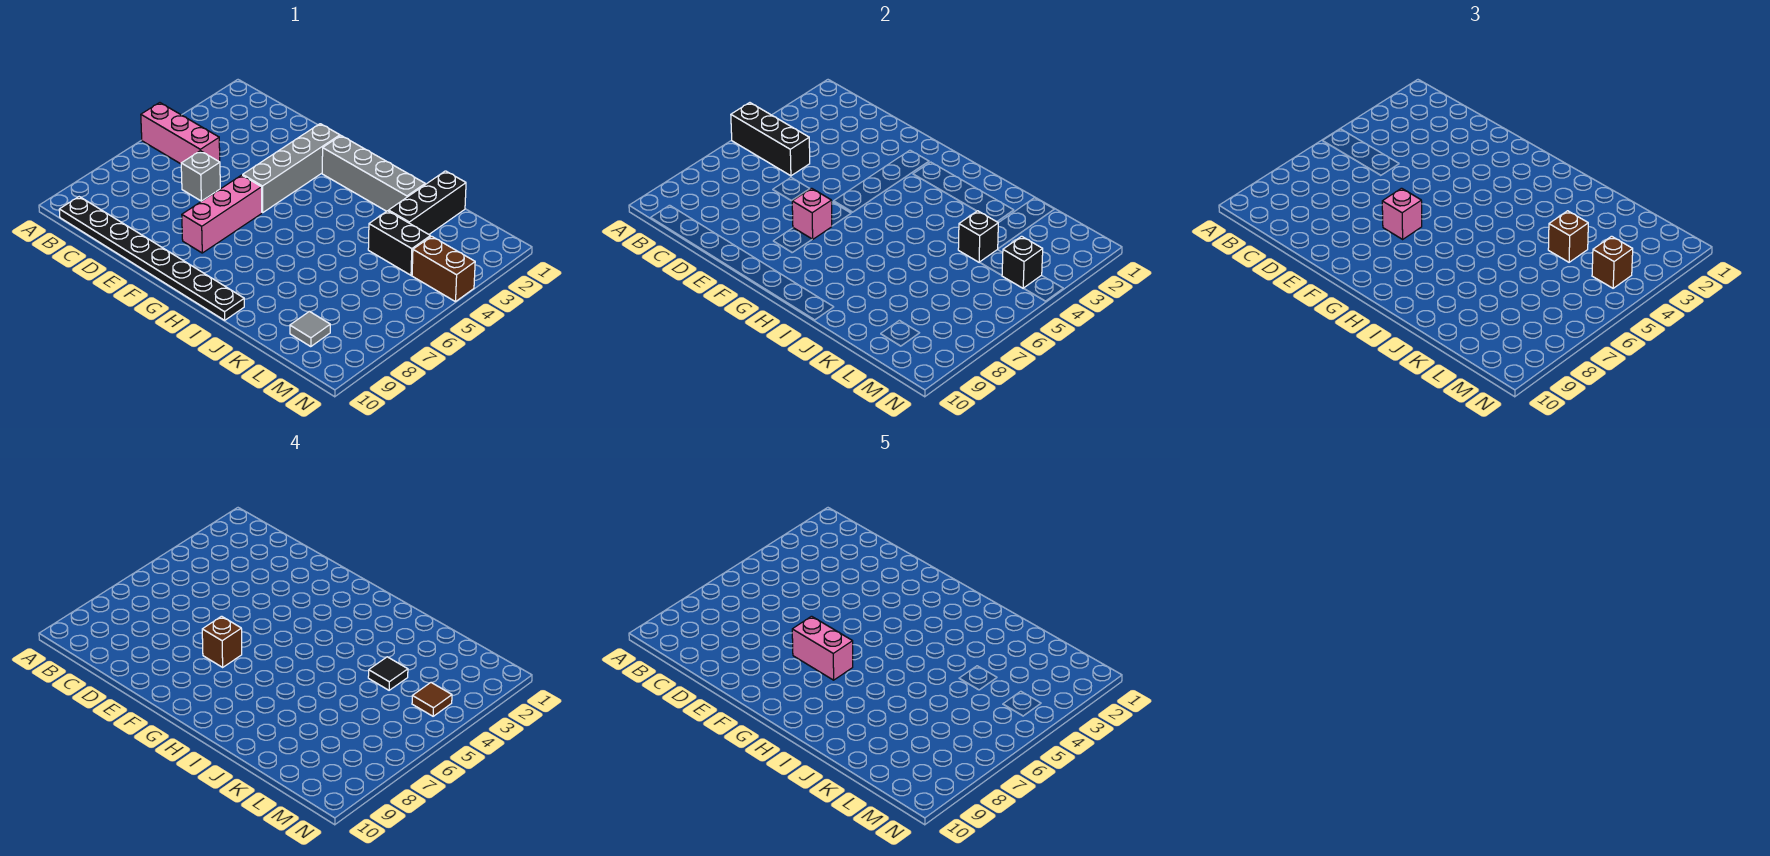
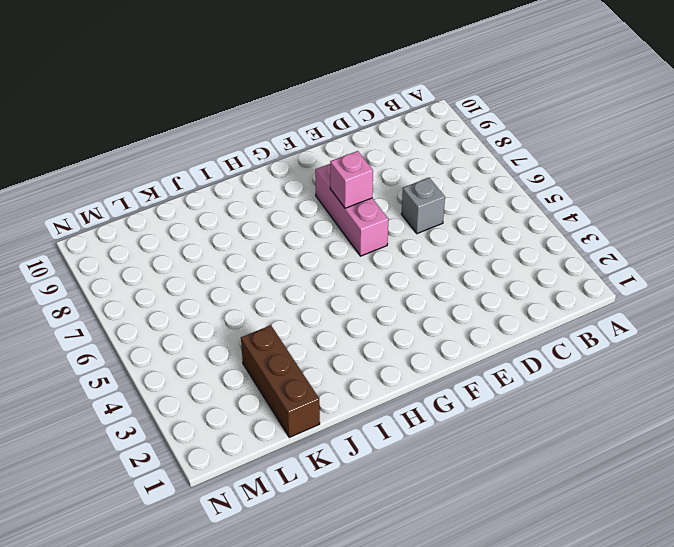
brown 1x3 brick [241,325,320,437] -> black 1x3 brick [389,171,466,234]
none -> pink 1x3 brick [141,103,220,164]
none -> black 1x8 plate [59,197,244,320]
none -> grey 1x4 brick [243,124,340,212]

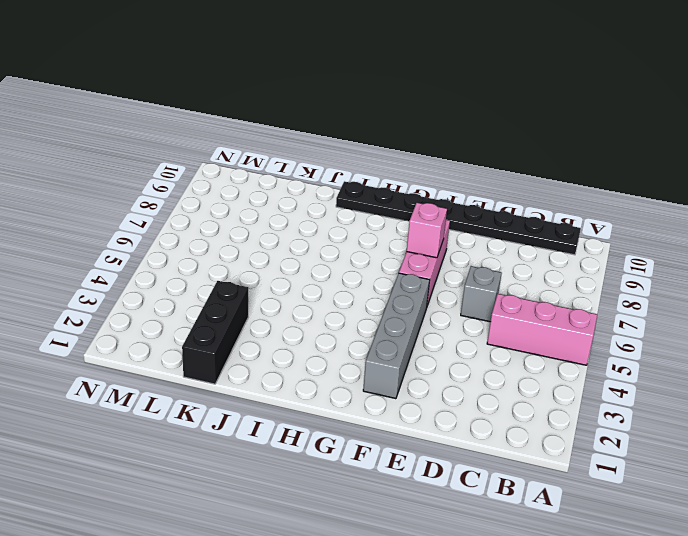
none -> grey 1x4 brick [322,136,425,211]
none -> black 1x2 brick [368,211,430,275]
none -> grey 1x1 tile [290,311,330,346]

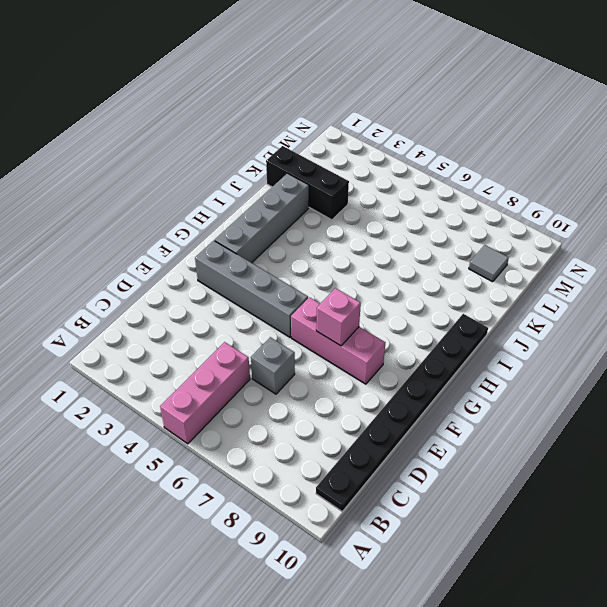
none -> black 1x2 brick [368,211,430,275]
none -> brown 1x2 brick [412,236,475,302]
none -> black 1x3 brick [731,103,810,176]

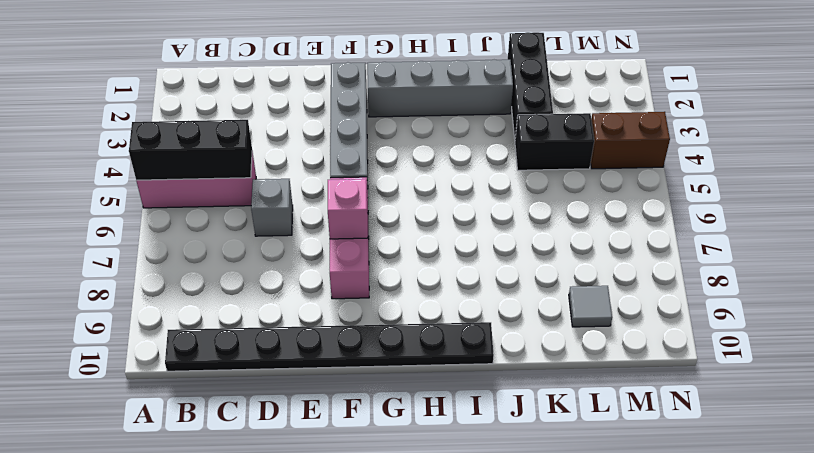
none -> black 1x1 brick [958,211,998,262]
none -> black 1x1 brick [1002,236,1043,288]
none -> pink 1x1 brick [1382,188,1422,239]

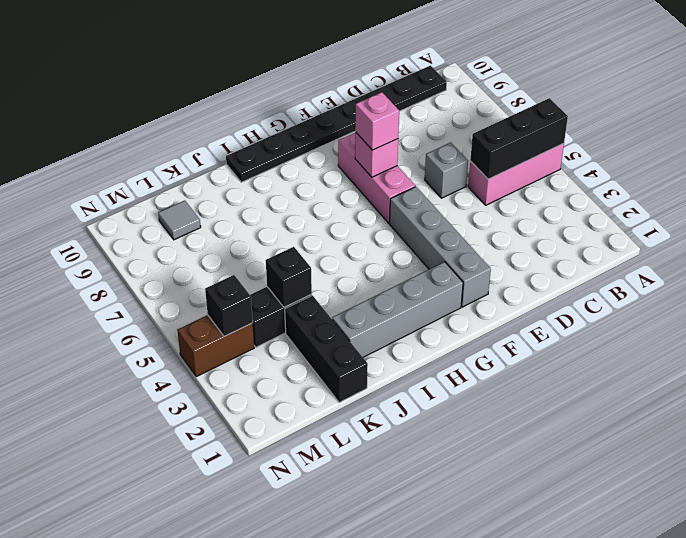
none -> brown 1x1 brick [1548,211,1588,262]
none -> brown 1x1 brick [1592,236,1633,288]
none -> brown 1x1 brick [202,616,242,667]

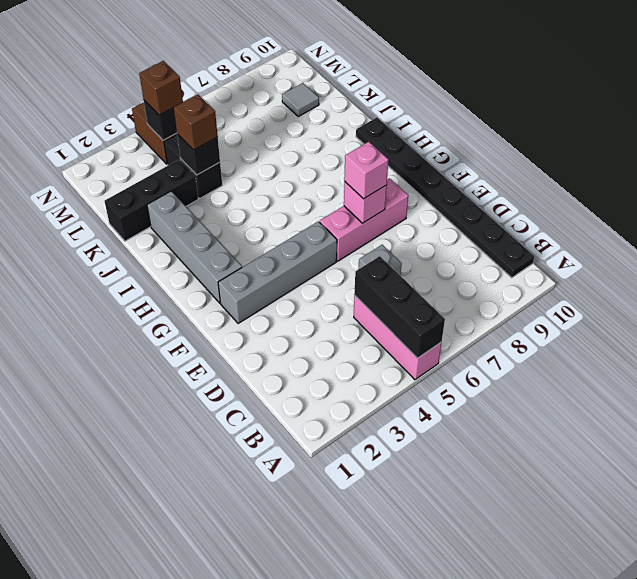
none -> brown 1x1 brick [202,616,242,667]
none -> black 1x1 tile [368,657,408,690]
none -> brown 1x1 tile [412,682,452,716]

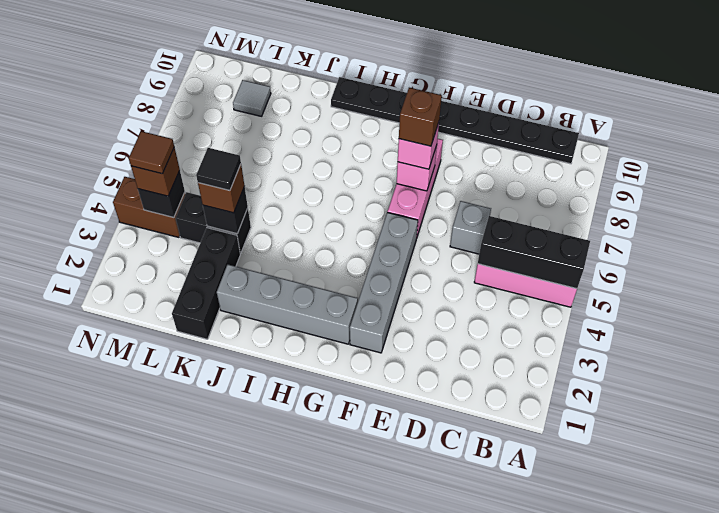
none -> pink 1x2 brick [792,616,853,680]

